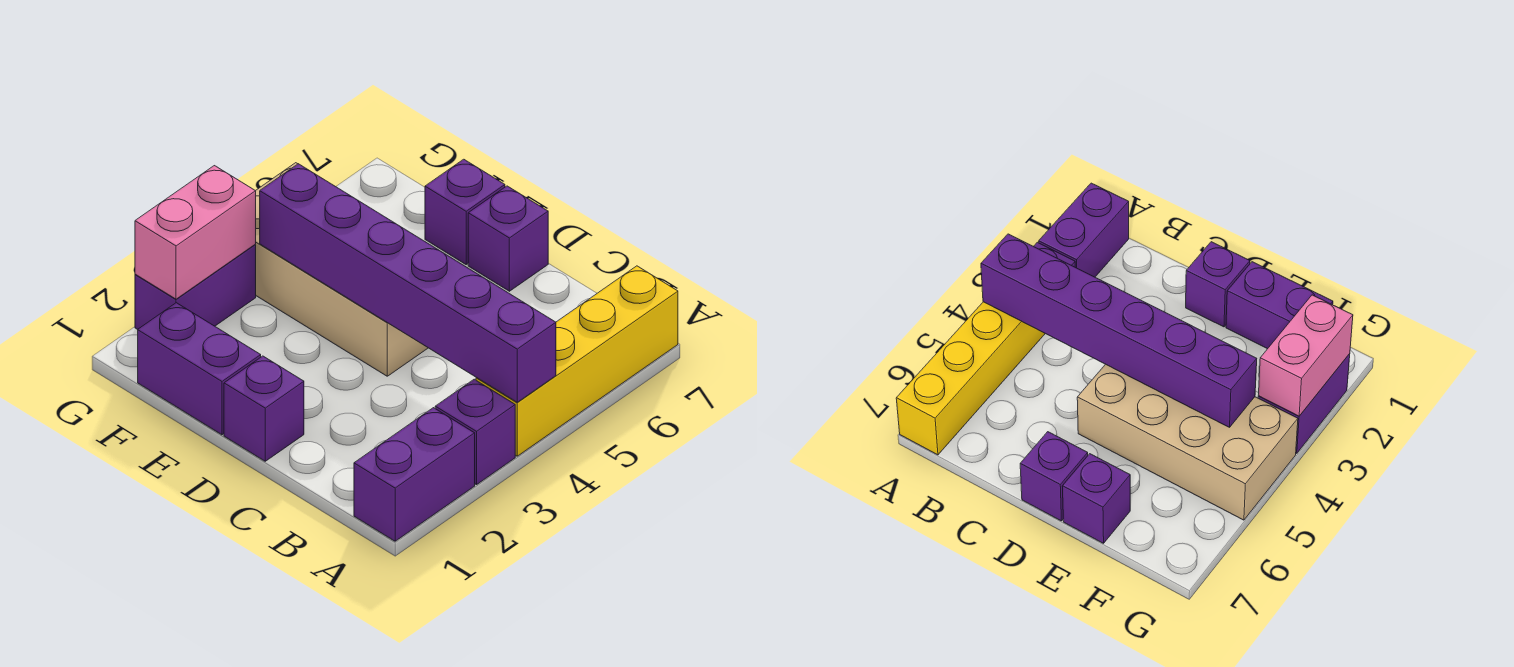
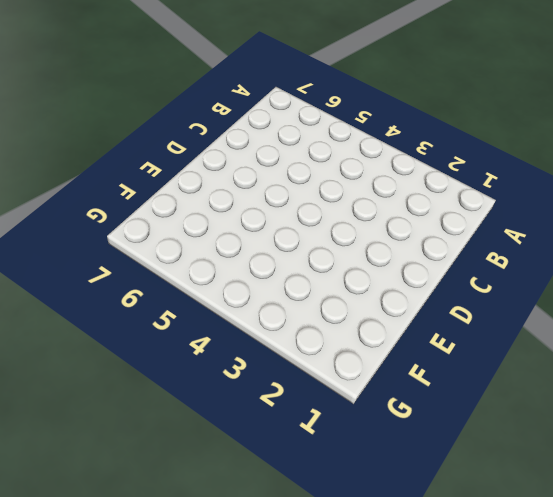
none -> purple 1x2 brick [354,408,475,541]
none -> purple 1x1 brick [435,379,515,485]

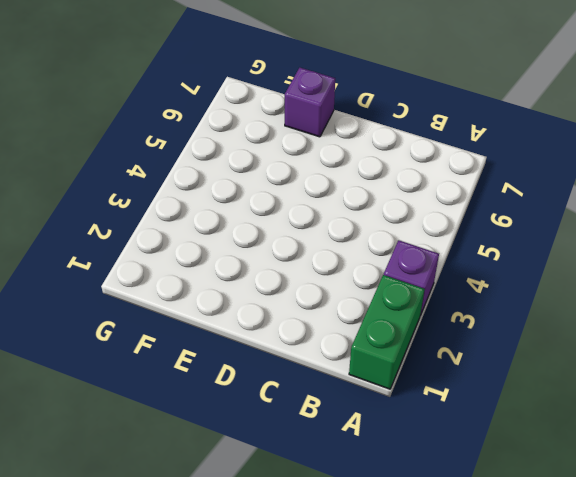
green 1x2 brick [349,275,425,389] -> purple 1x2 brick [354,408,475,541]
none -> yellow 1x4 brick [476,266,678,456]
none -> purple 1x1 brick [224,356,304,461]

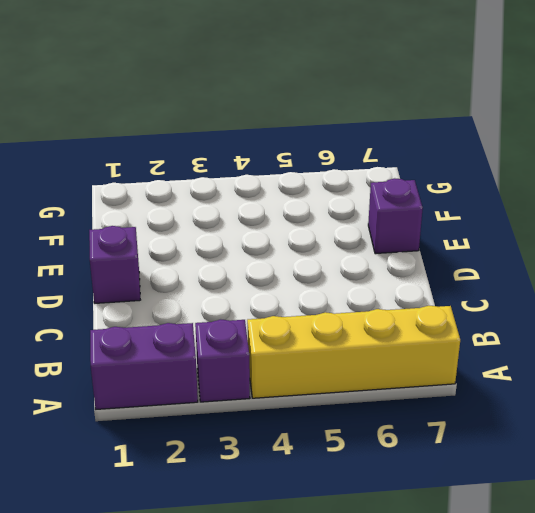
none -> tan 2x4 brick [255,163,428,376]
none -> purple 1x1 brick [468,186,548,291]

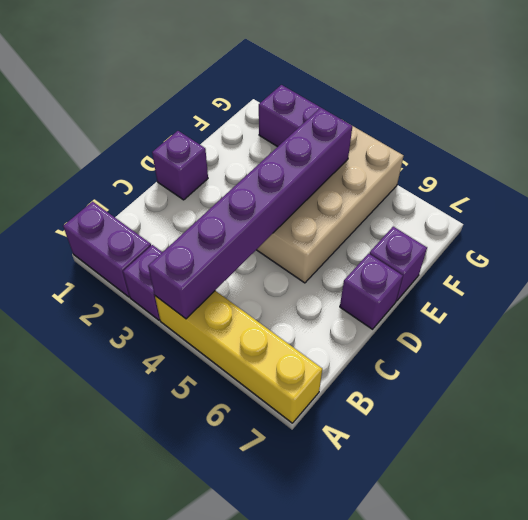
none -> purple 1x2 brick [138,303,261,435]
none -> pink 1x2 brick [135,166,256,299]

